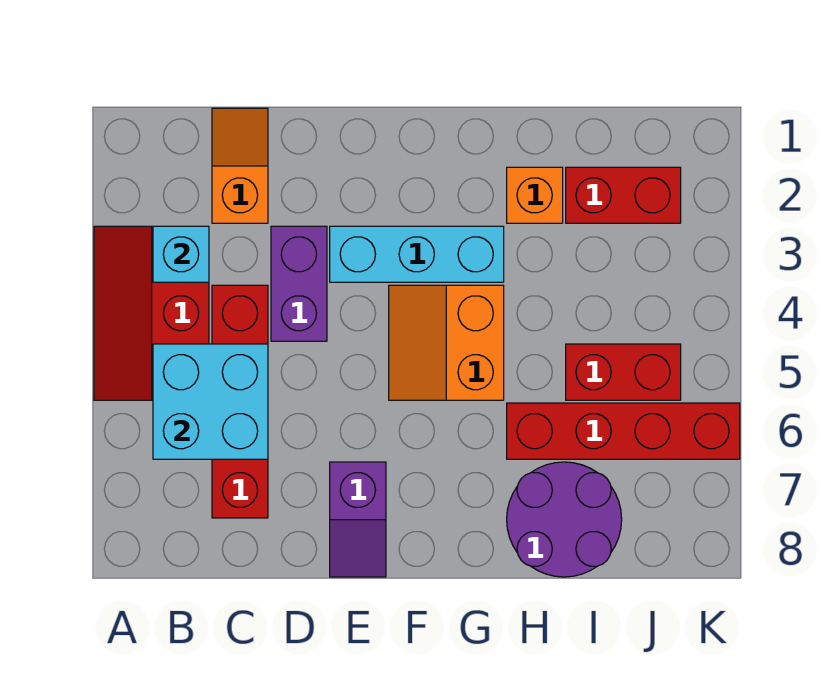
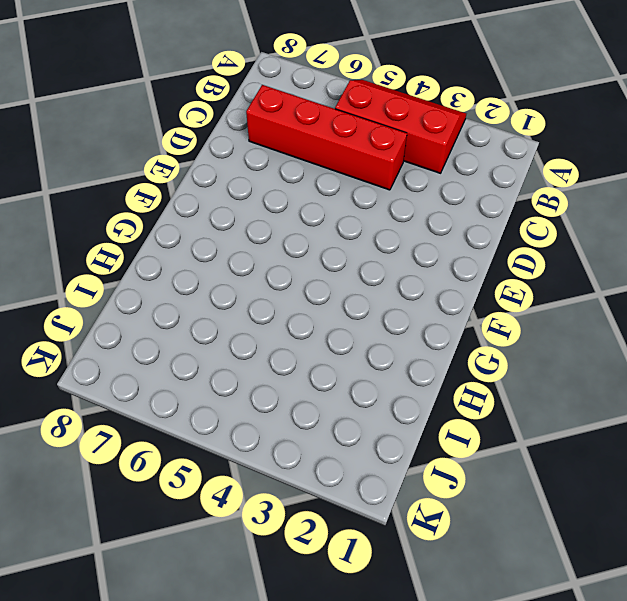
none -> orange 1x2 slope [212,108,268,223]
none -> purple 1x2 brick [271,226,327,341]
none -> cyan 1x3 brick [330,226,504,282]

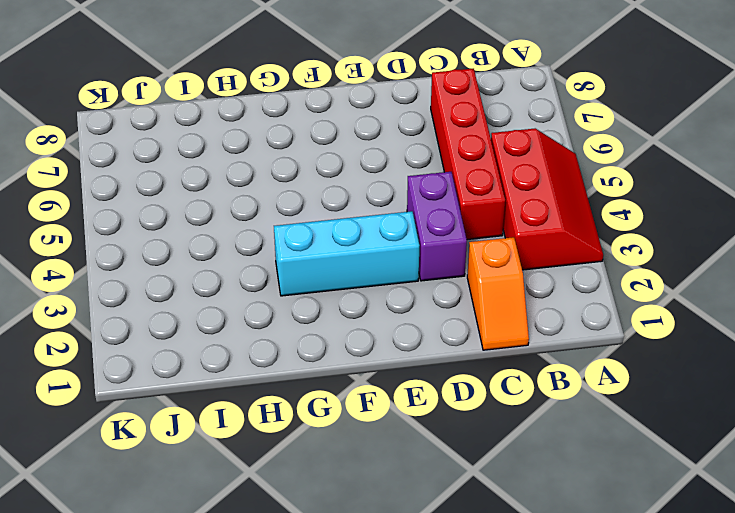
none -> purple 1x2 slope [330,462,386,577]
none -> orange 2x2 slope [389,285,504,400]
none -> orange 1x1 brick [507,167,563,223]

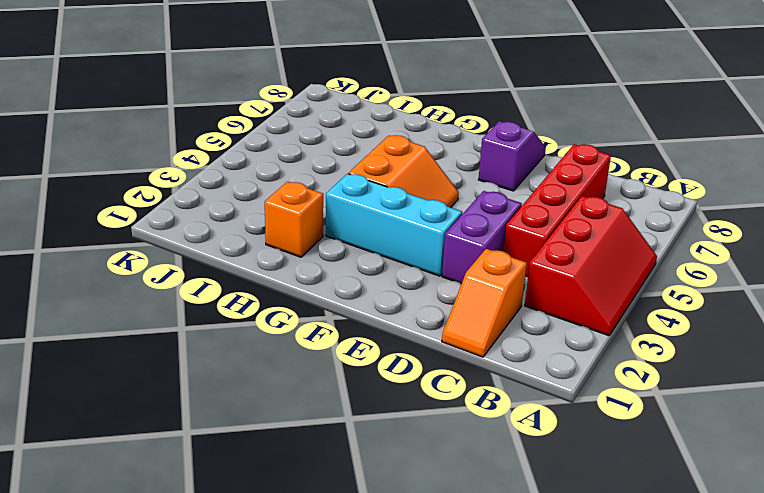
none -> red 1x4 brick [507,403,740,459]
none -> purple 2x2 round brick [507,462,622,577]
none -> red 1x2 brick [566,167,681,223]

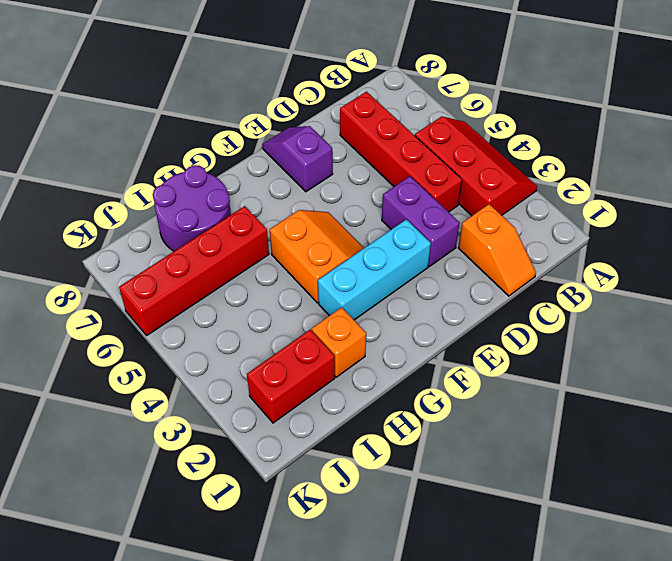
none -> red 1x2 brick [566,344,681,400]
none -> cyan 1x1 brick [153,226,209,282]
none -> cyan 2x2 brick [153,344,268,459]

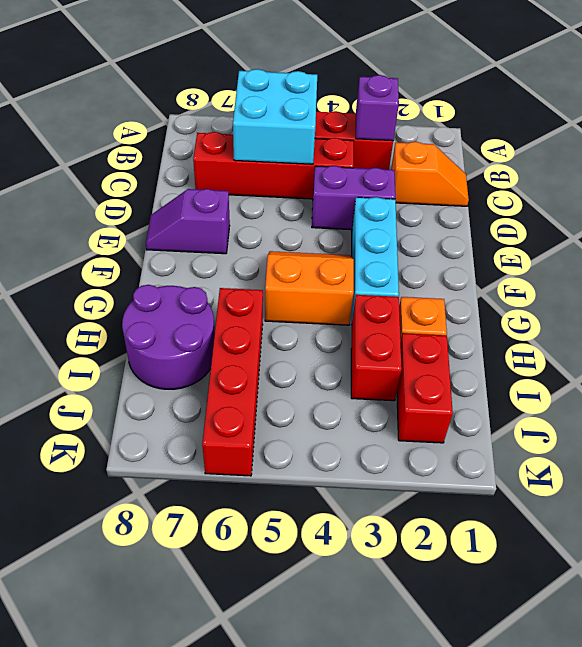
purple 1x1 brick [356,75,399,141] -> cyan 1x1 brick [153,226,209,282]
red 1x2 brick [351,295,402,401] -> red 1x2 brick moved to [566,344,681,400]

